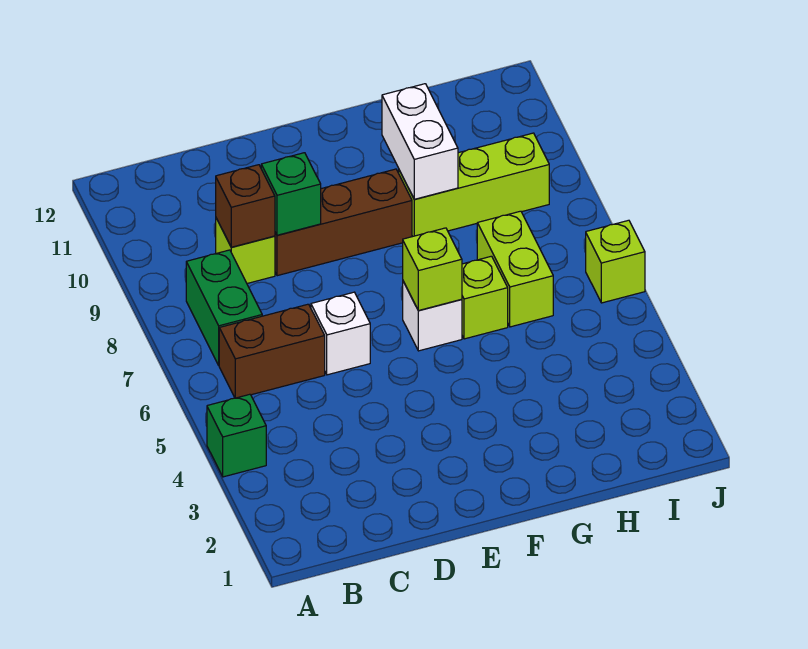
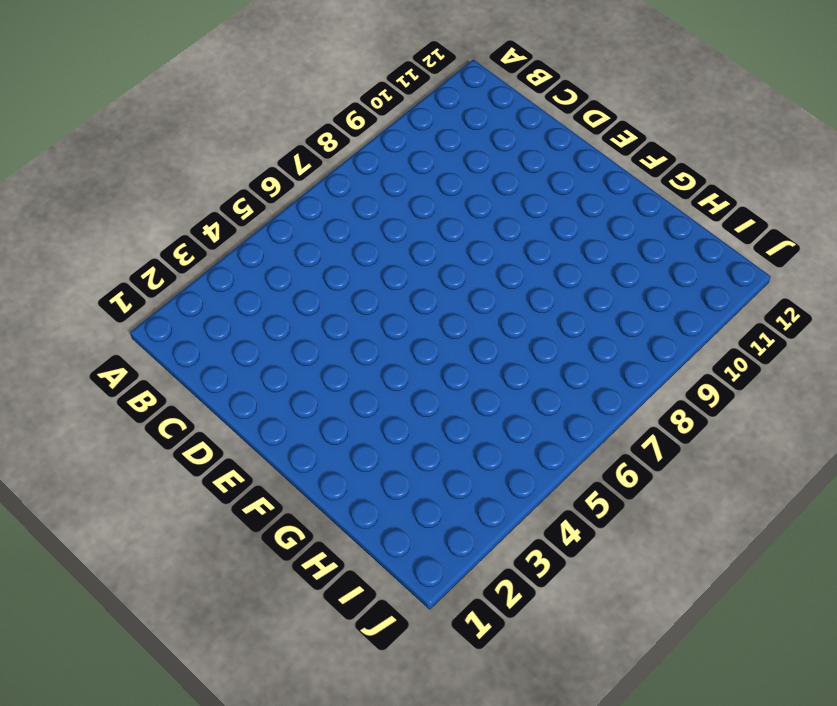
none -> green 1x1 brick [207,394,266,477]
none -> brown 1x2 brick [219,304,325,398]
none -> green 1x2 brick [186,250,262,365]

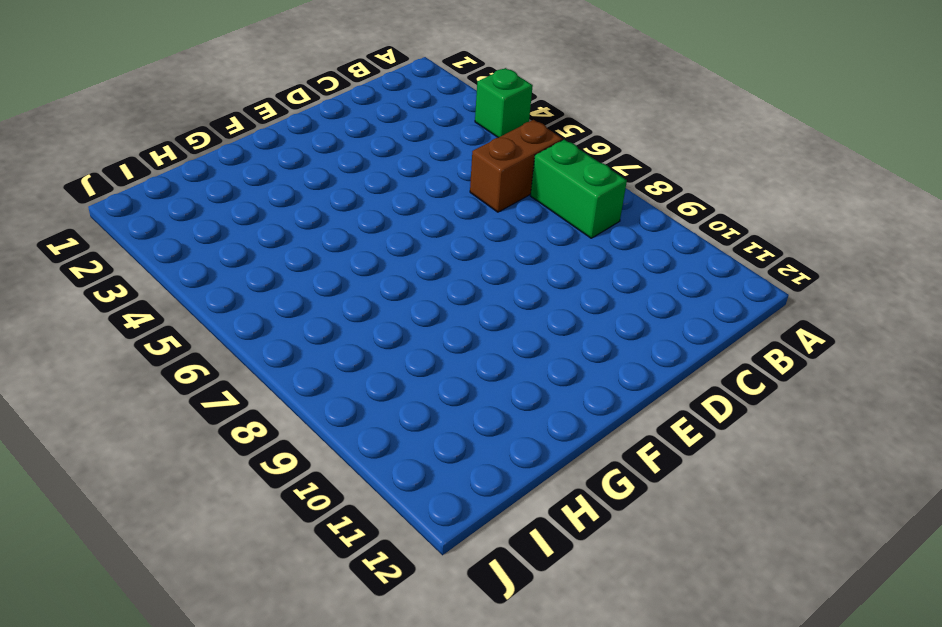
none -> lime 1x1 brick [216,218,275,283]
none -> white 1x1 brick [311,292,370,375]
none -> brown 1x3 brick [275,169,412,276]

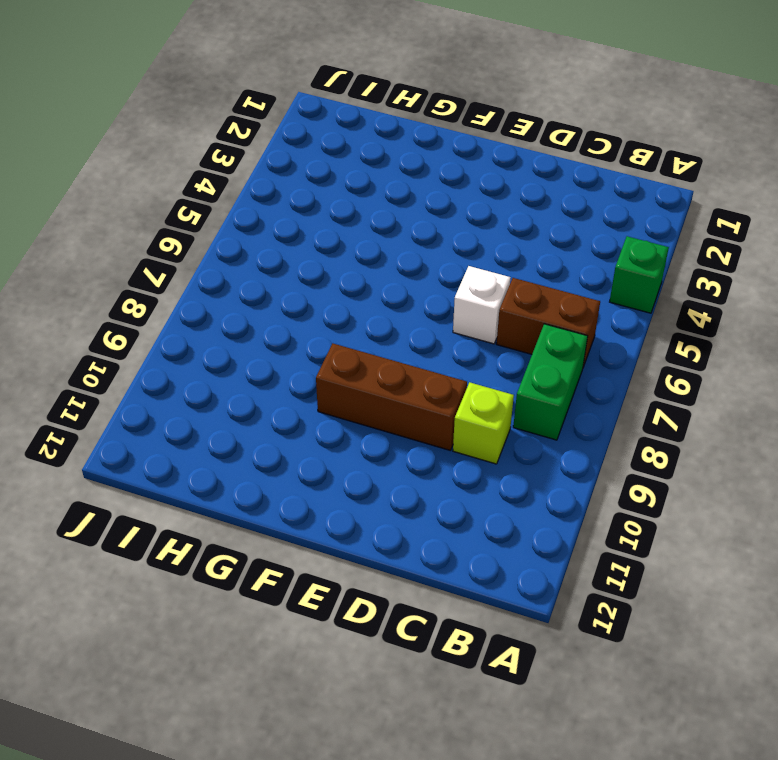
none -> white 1x1 brick [403,281,462,351]
none -> lime 1x1 brick [462,256,508,339]
none -> lime 1x3 brick [399,133,549,236]

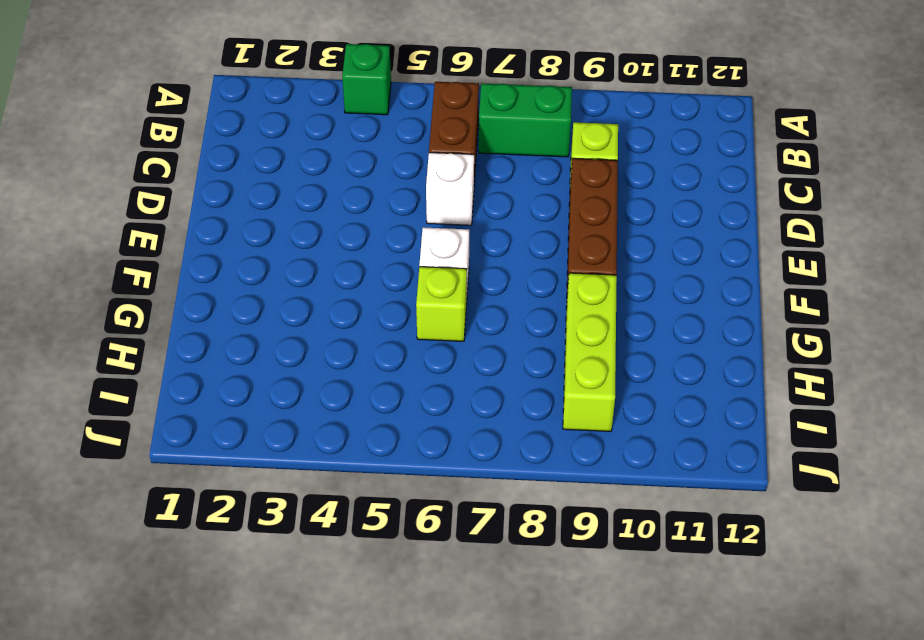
none -> lime 1x2 brick [477,211,553,327]
none -> lime 1x1 brick [586,220,645,303]
none -> brown 1x1 brick [216,165,275,247]

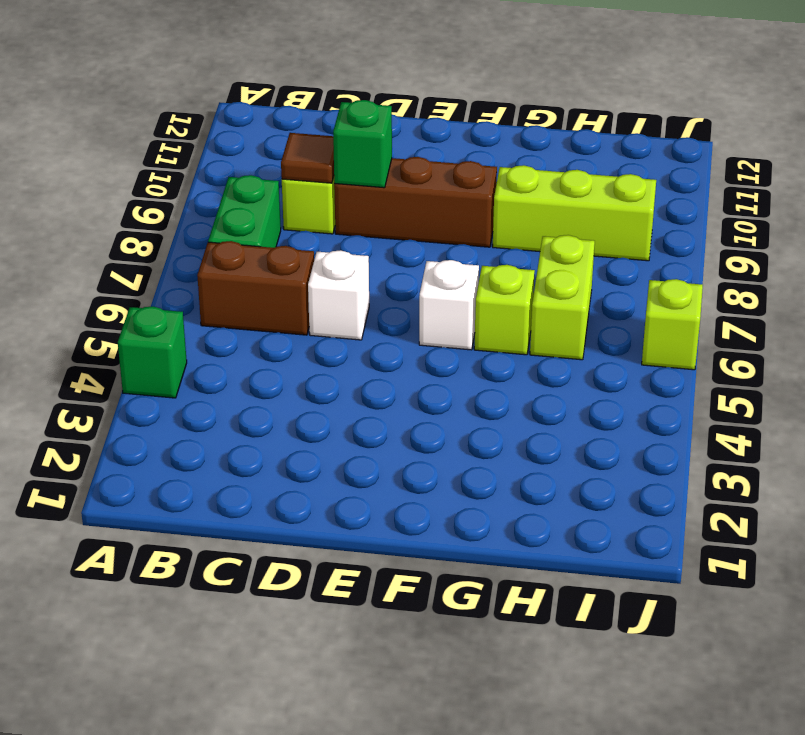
brown 1x1 tile [281,133,334,183] -> brown 1x1 brick [216,165,275,247]
none -> lime 1x1 brick [403,228,462,311]
none -> white 1x2 brick [382,84,458,199]

